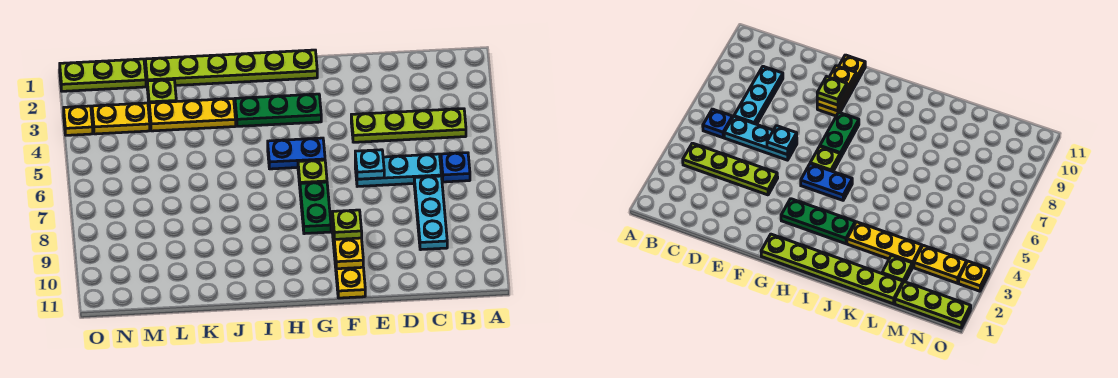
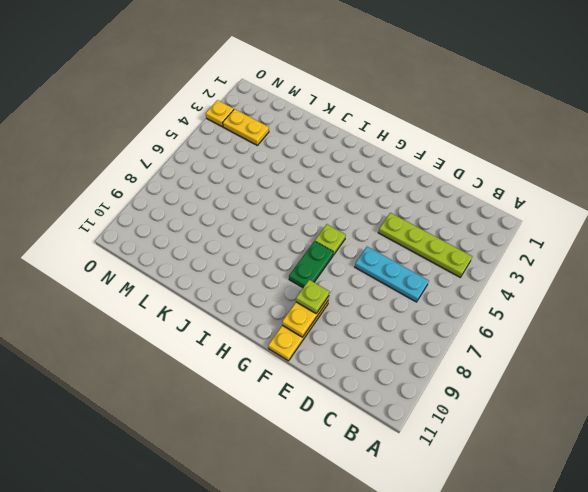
none -> blue 1x1 plate [441,153,470,182]
none -> cyan 1x3 plate [414,176,447,250]
none -> lime 1x6 plate [145,50,317,85]

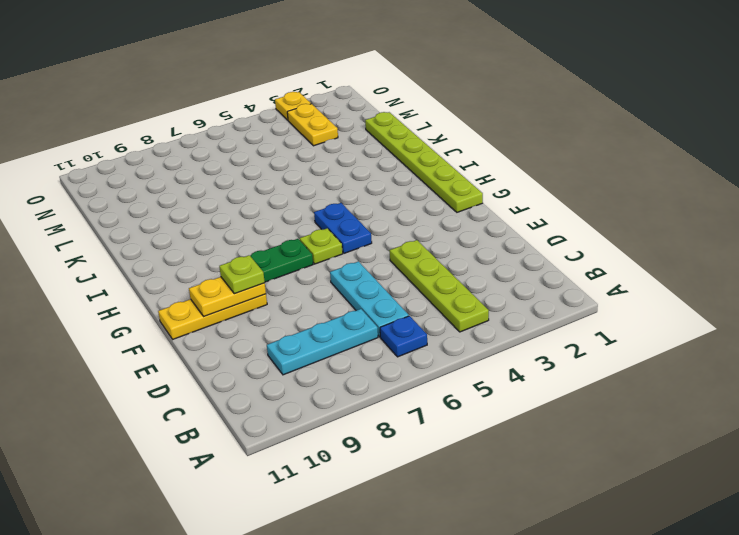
none -> green 1x3 plate [235,94,321,126]
none -> yellow 1x3 plate [149,99,236,131]
none -> lime 1x1 plate [147,80,176,103]

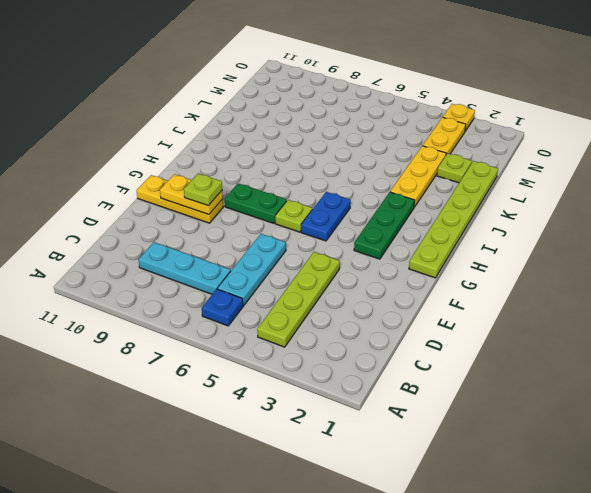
none -> lime 1x3 plate [60,59,146,91]
none -> cyan 1x1 plate [355,150,384,179]

